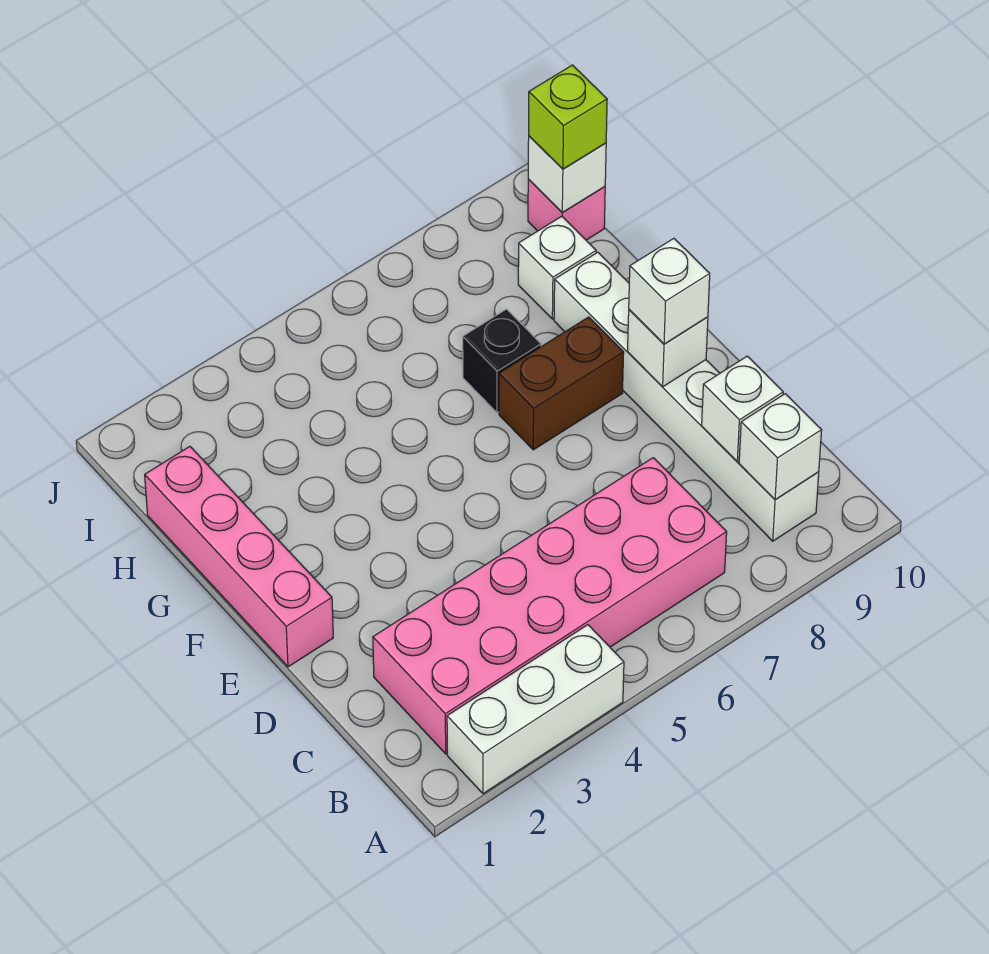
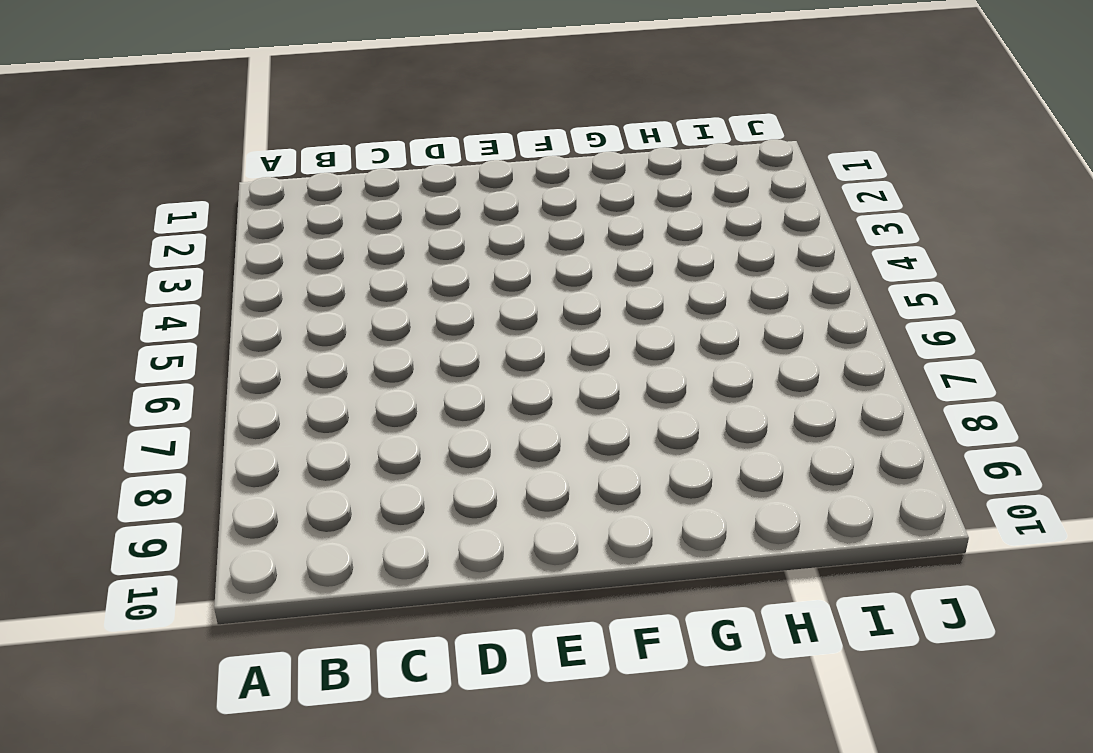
none -> white 1x3 brick [447,625,624,794]
none -> pink 2x6 brick [373,458,727,754]
none -> white 1x6 brick [554,252,819,541]

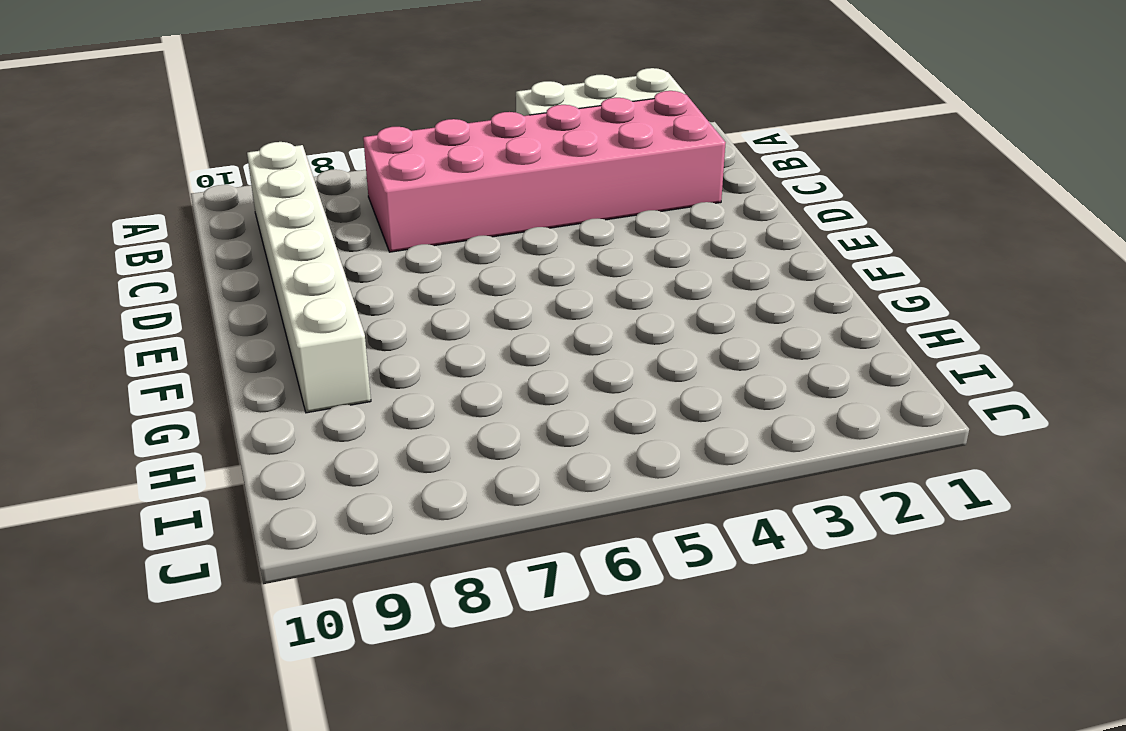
none -> pink 1x4 brick [145,447,333,667]
none -> brown 1x2 brick [499,317,624,450]
none -> black 1x1 brick [463,309,541,413]

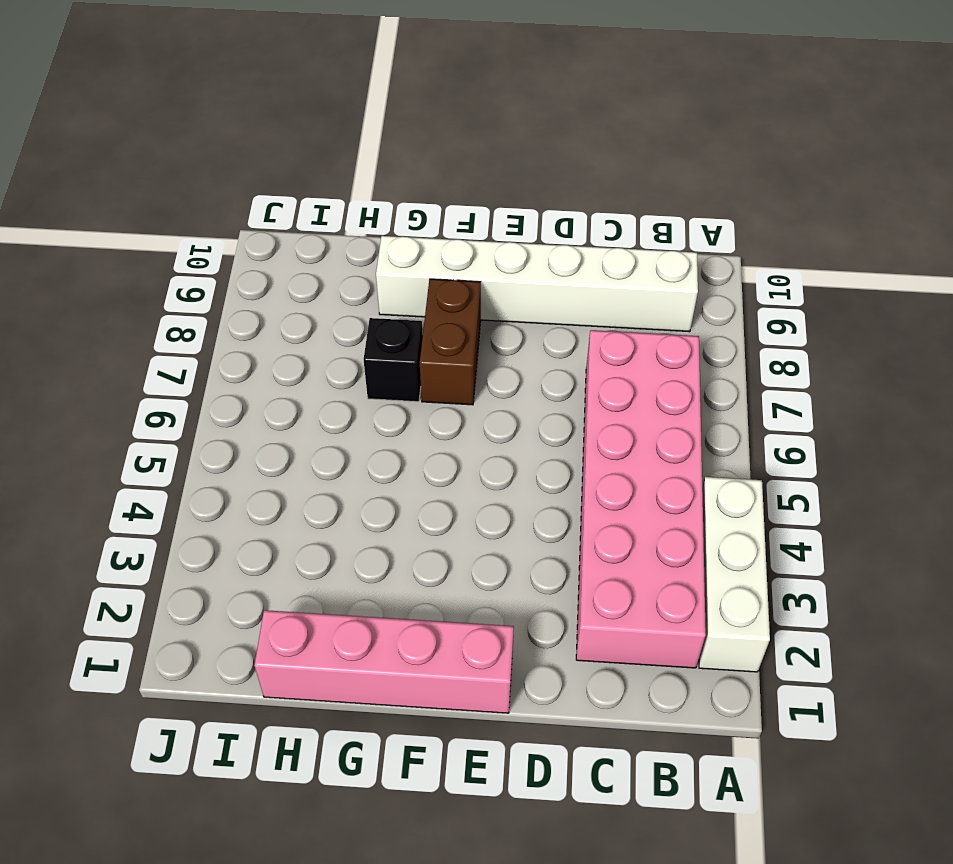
none -> white 1x1 brick [518,216,596,319]
none -> pink 1x1 brick [528,179,605,240]
none -> white 1x1 brick [739,394,822,500]

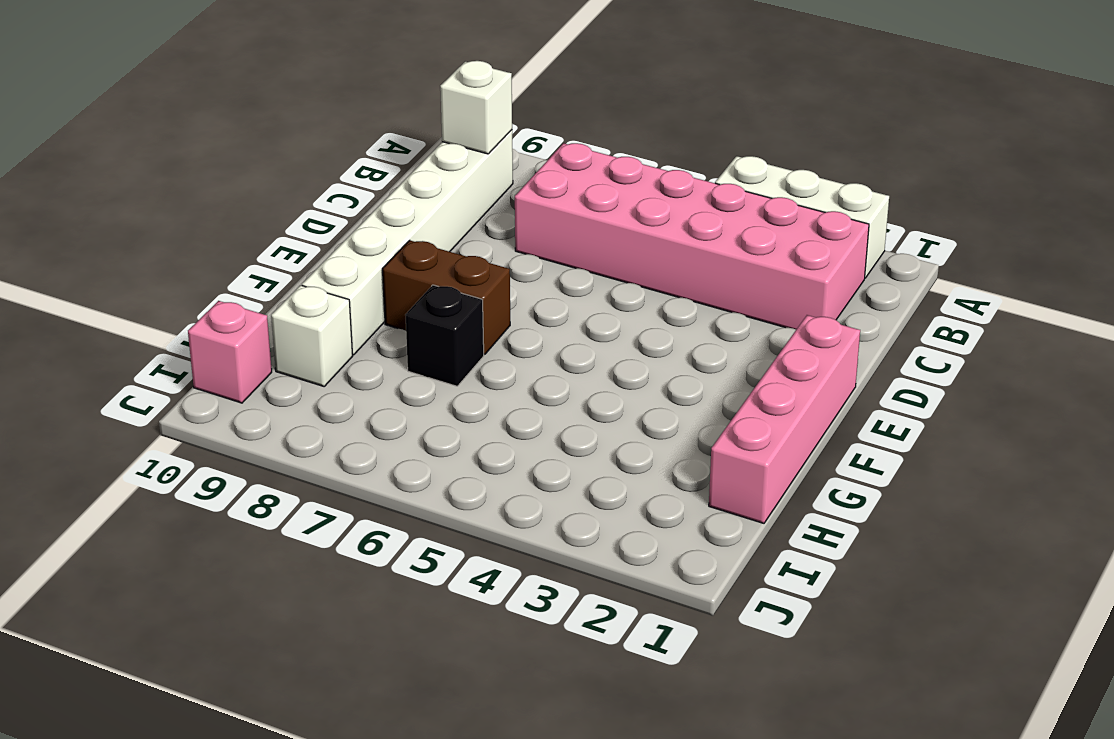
none -> white 1x1 brick [702,356,783,462]
none -> white 1x1 brick [628,310,708,387]
none -> white 1x1 brick [528,136,606,213]

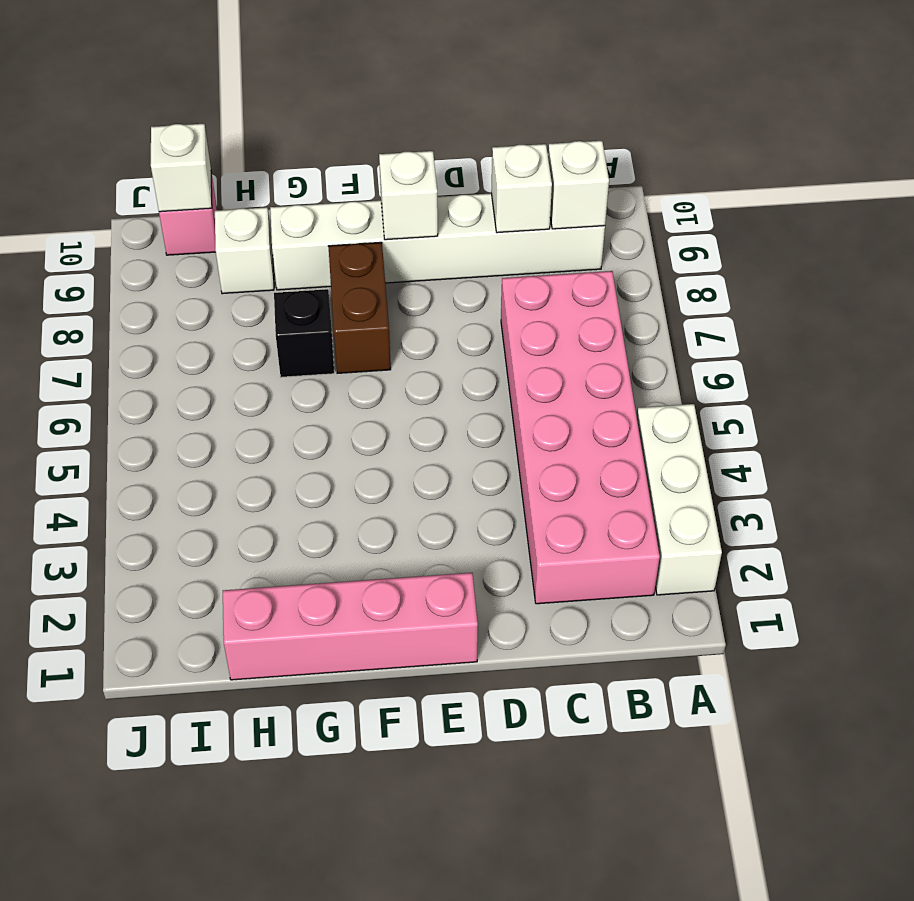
none -> white 1x1 brick [629,238,710,344]
none -> lime 1x1 brick [529,65,607,169]

